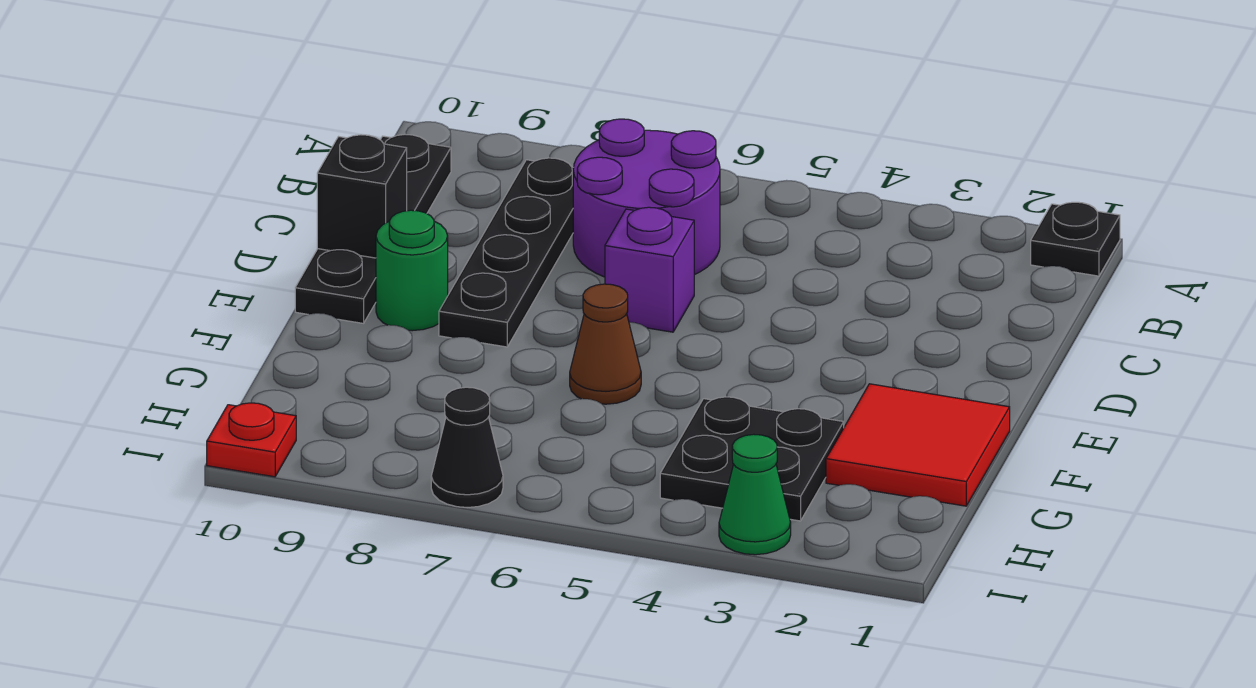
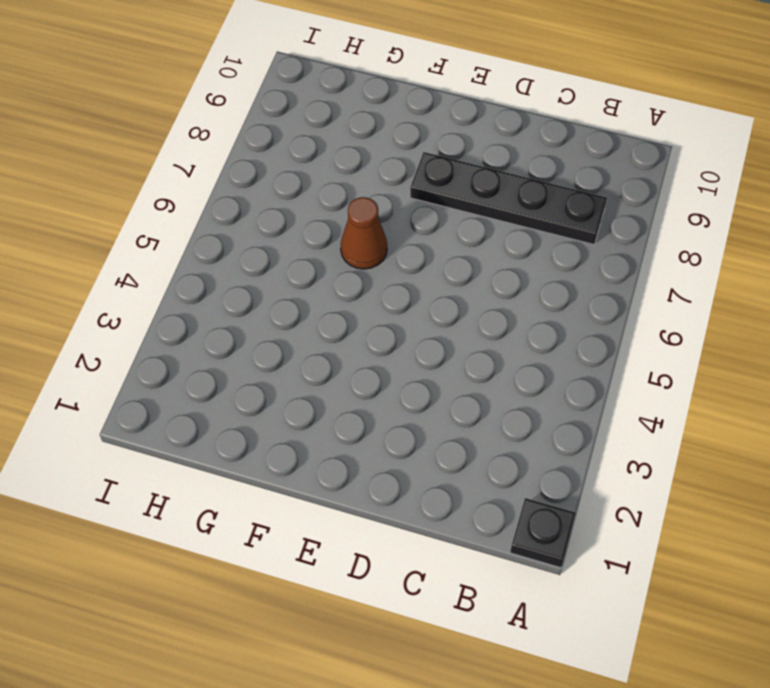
none -> purple 2x2 round brick [573,119,720,277]
none -> black 1x4 plate [295,134,451,323]
none -> purple 1x1 brick [605,207,694,332]

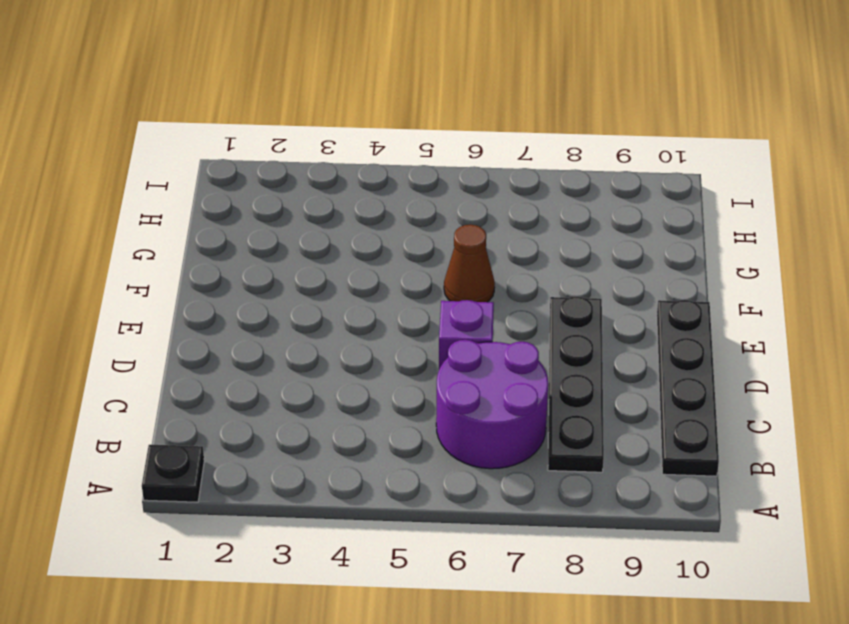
none -> green 1x1 round brick [376,210,448,331]
none -> red 2x2 tile [826,384,1010,506]
none -> black 2x2 plate [660,397,844,521]

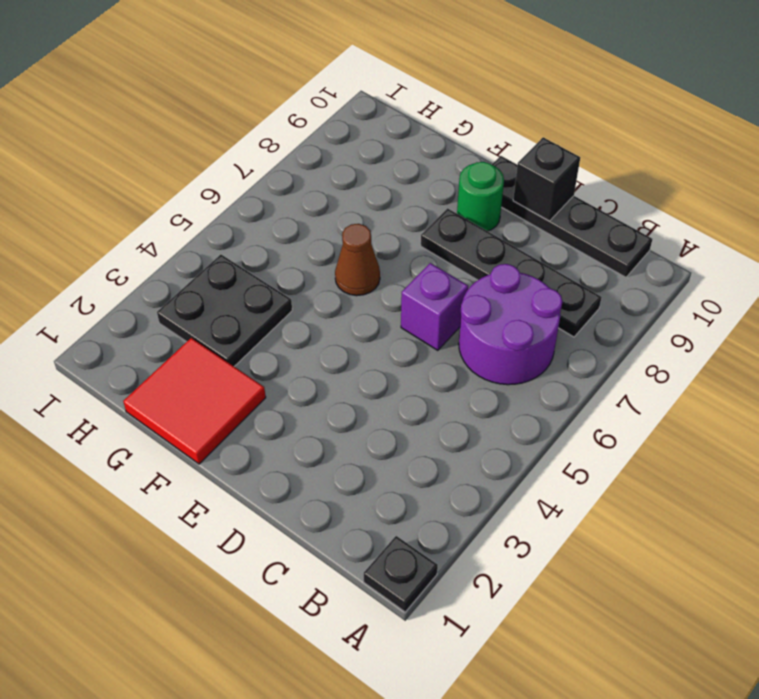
none -> green 1x1 cone [719,434,791,555]
none -> black 1x1 cone [431,387,503,507]
none -> red 1x1 plate [207,403,296,477]

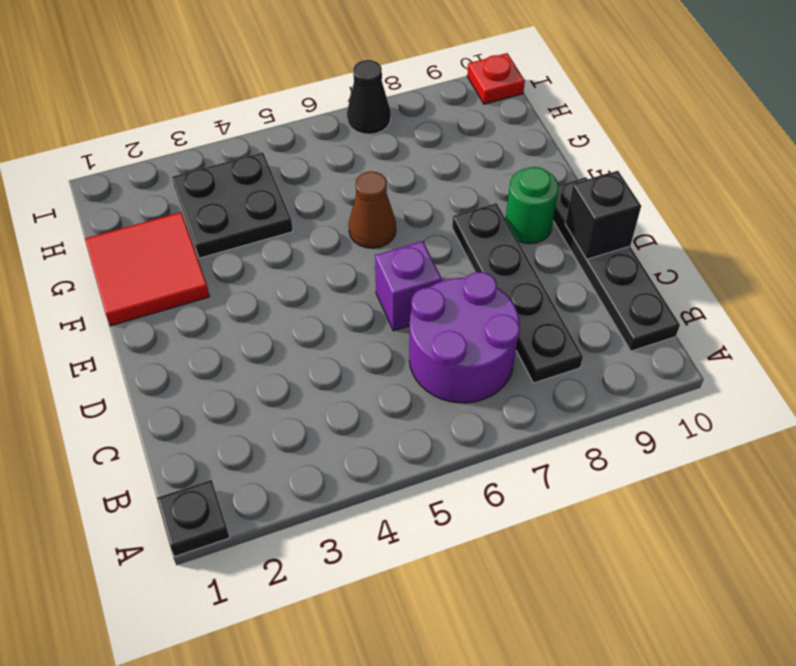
none -> green 1x1 cone [719,434,791,555]

